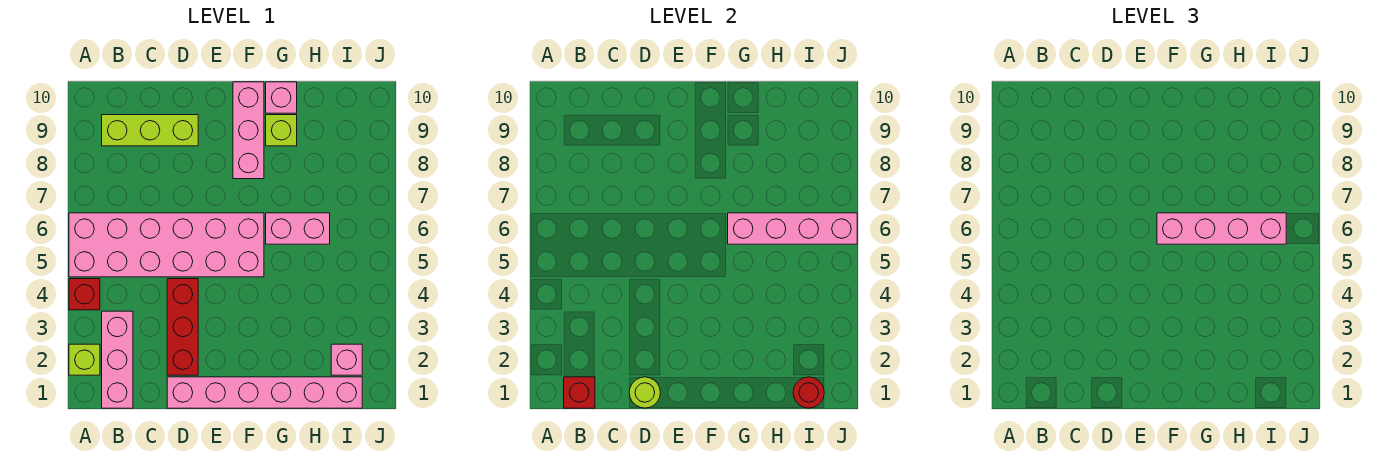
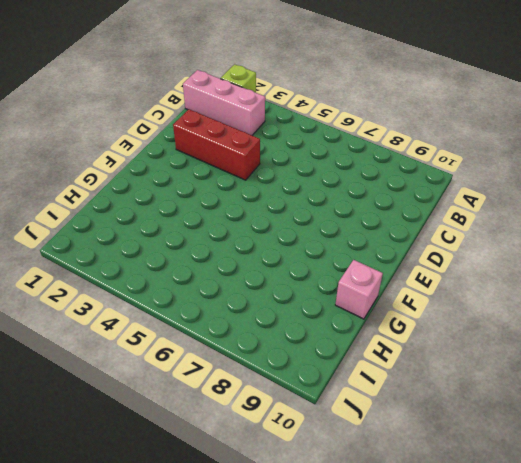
none -> red 1x1 brick [69,279,100,310]
none -> pink 2x6 brick [69,213,264,277]
none -> lime 1x3 brick [102,115,198,146]

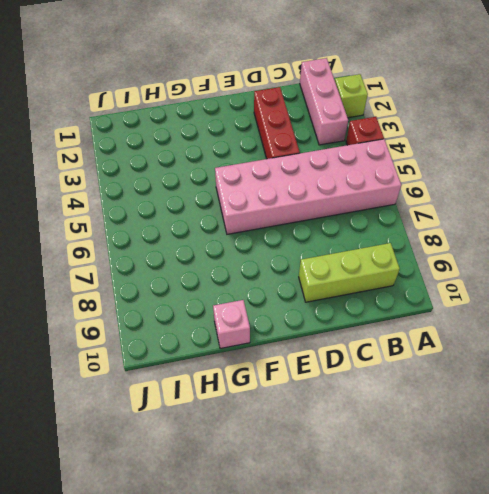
none -> pink 1x6 brick [167,377,362,408]
none -> pink 1x3 brick [233,82,264,179]
none -> pink 1x2 brick [266,213,330,244]

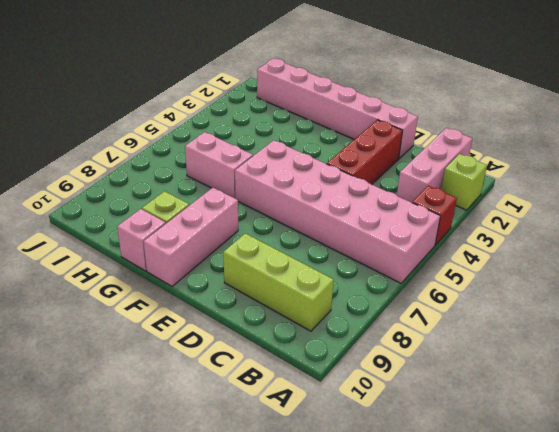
none -> pink 1x1 brick [331,344,362,375]
none -> red 1x1 brick [564,377,595,408]
none -> lime 1x1 round brick [629,377,660,408]

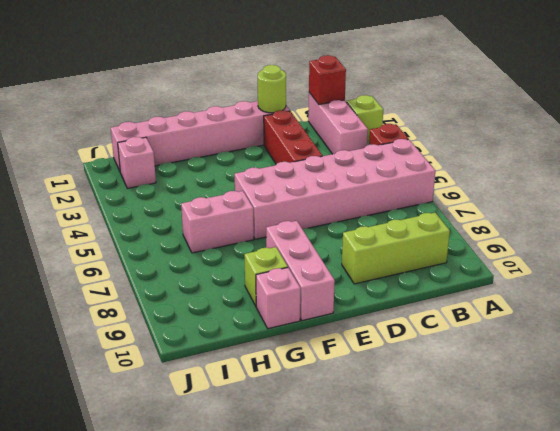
none -> pink 1x4 brick [728,213,857,244]
none -> red 1x1 round brick [793,377,824,408]
none -> pink 1x4 brick [1157,213,1286,244]

